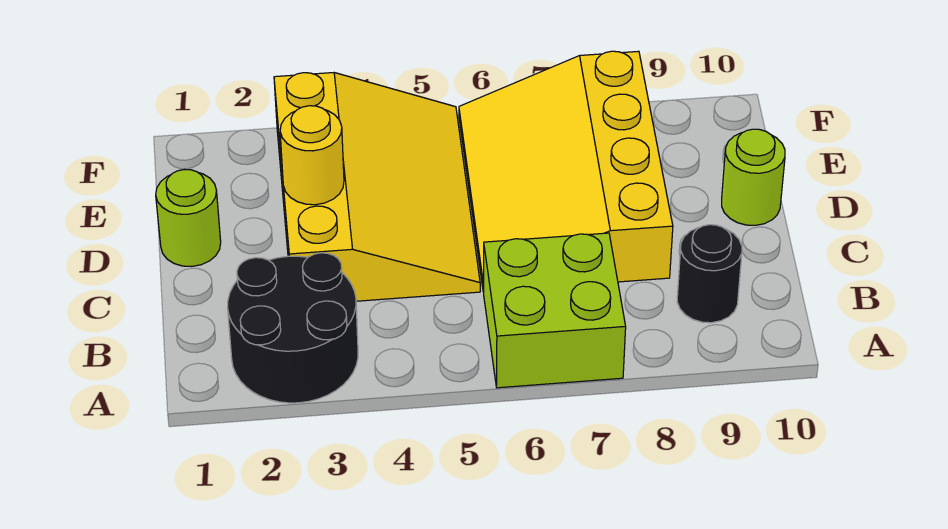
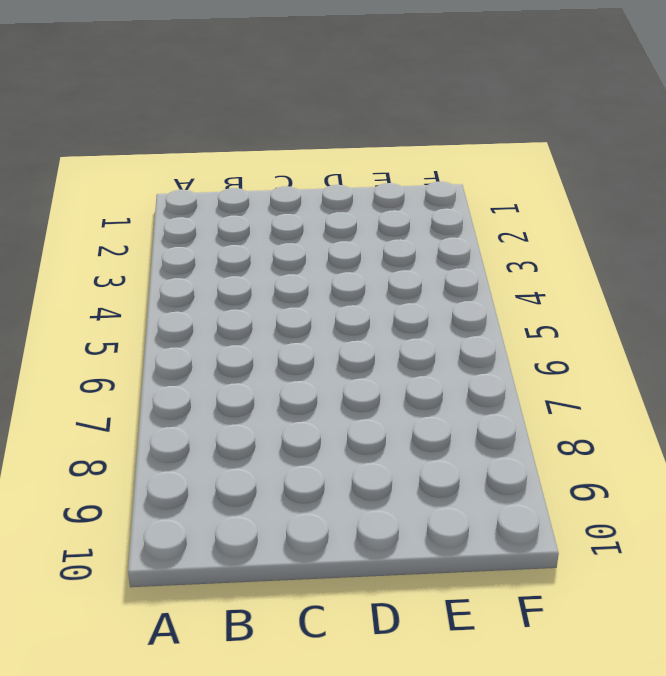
none -> black 2x2 round brick [228,253,358,403]
none -> lime 2x2 brick [483,233,626,388]

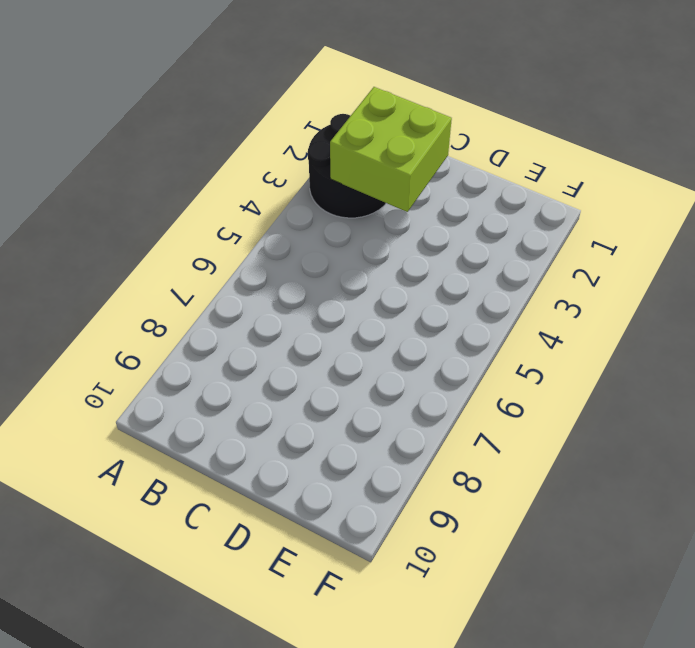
lime 2x2 brick [330,87,452,212] -> lime 2x2 brick moved to [483,233,626,388]
none -> black 1x1 round brick [677,225,742,323]
none -> yellow 3x4 slope [274,73,480,301]

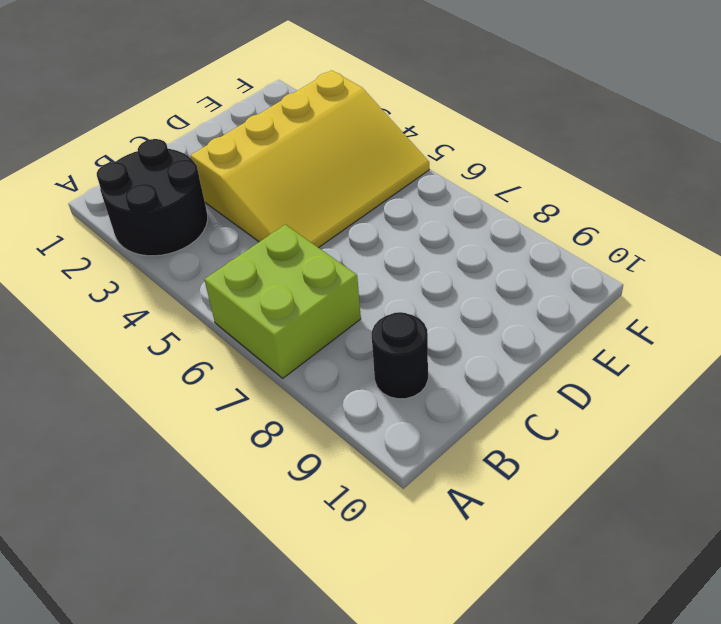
none -> yellow 3x4 slope [459,51,673,292]
none -> lime 1x1 round brick [156,170,221,266]

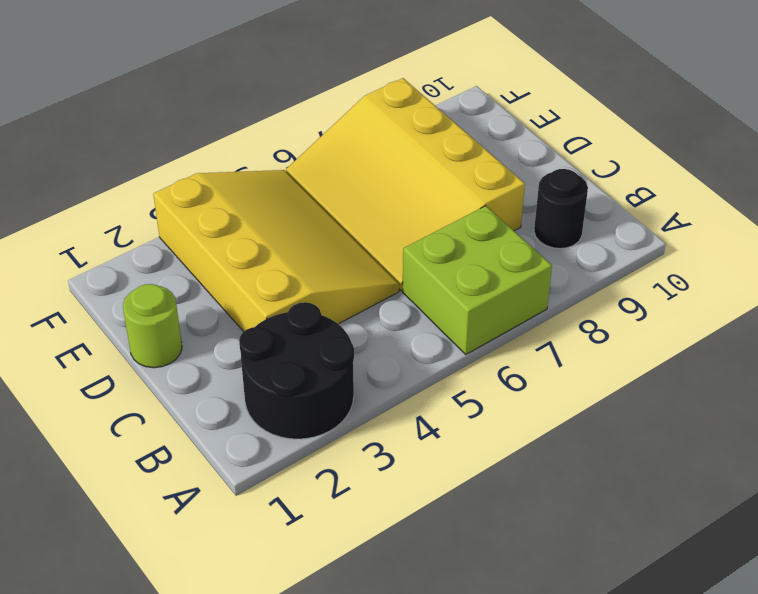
none -> lime 1x1 round brick [722,129,785,225]
none -> yellow 1x1 round brick [280,106,344,205]

